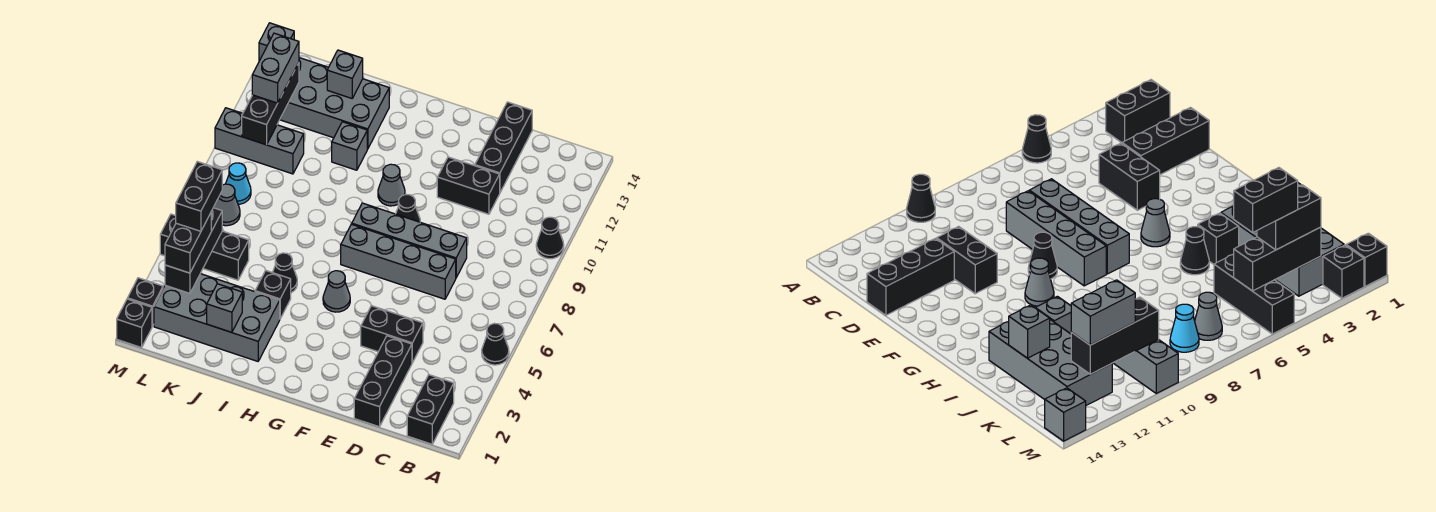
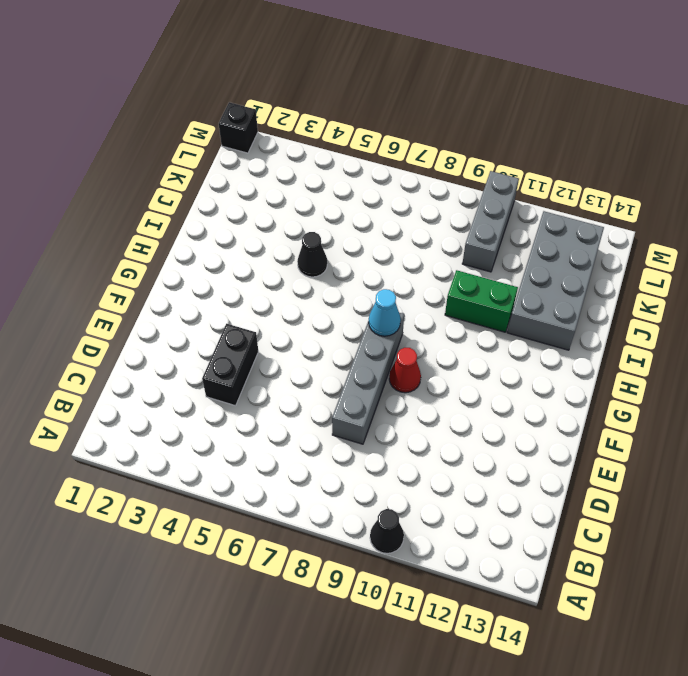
red 1x1 cone [389,348,421,393] -> black 1x1 cone [396,194,420,222]
cyan 1x1 cone [369,289,401,336] -> cyan 1x1 cone moved to [226,163,251,204]
green 1x2 brick [445,270,518,332] -> grey 1x1 brick [332,122,367,170]
none -> black 1x1 cone [482,323,509,365]
none -> black 1x2 brick [407,375,454,444]
none -> black 1x3 brick [354,336,412,427]
none -> grey 1x4 brick [341,224,456,299]

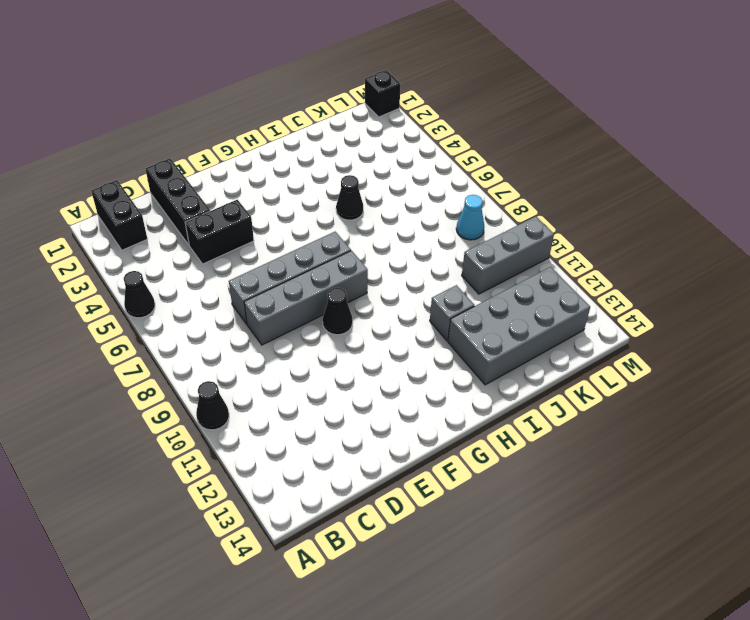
none -> black 1x2 brick [437,157,500,214]
none -> black 1x3 brick [475,102,532,192]
none -> grey 1x1 cone [323,271,350,312]
none -> grey 1x1 cone [378,164,405,206]

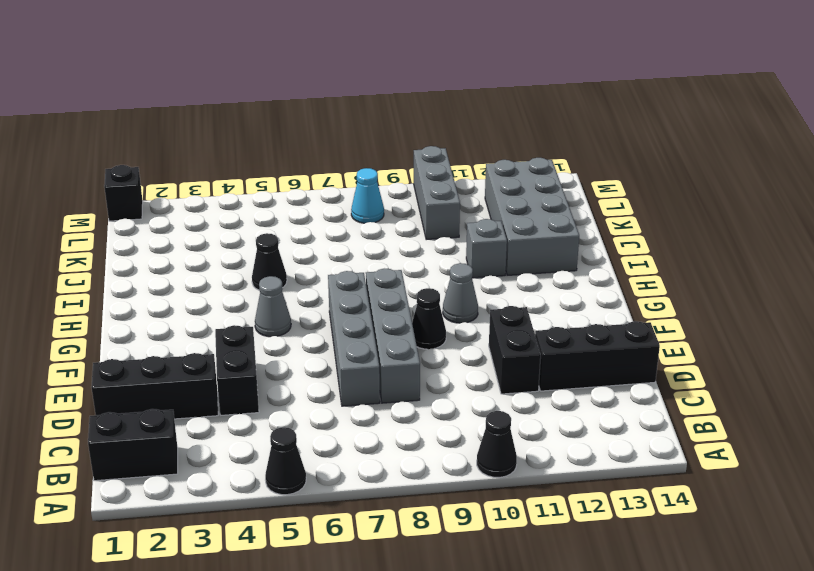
none -> grey 2x4 brick [154,274,280,361]
none -> black 1x1 brick [255,270,291,318]
none -> black 1x3 brick [160,214,249,280]
none -> grey 1x1 cone [214,184,240,226]

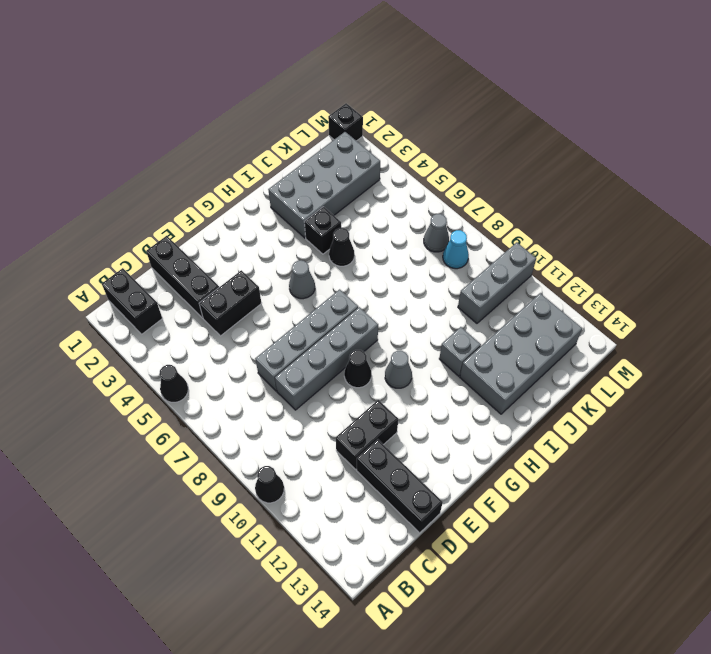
none -> black 1x3 brick [160,214,249,280]
none -> black 1x1 brick [127,278,163,326]
none -> grey 1x1 brick [259,23,294,61]
none -> grey 1x1 brick [207,284,242,332]

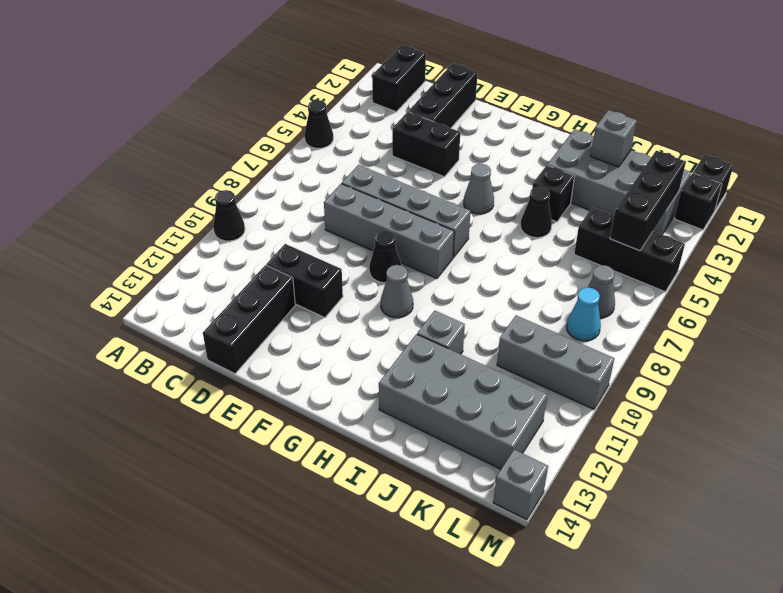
none -> grey 1x1 brick [327,50,363,98]
none -> black 1x3 brick [242,63,299,145]
none -> black 1x2 brick [165,213,211,273]
none -> grey 1x2 brick [252,33,299,103]

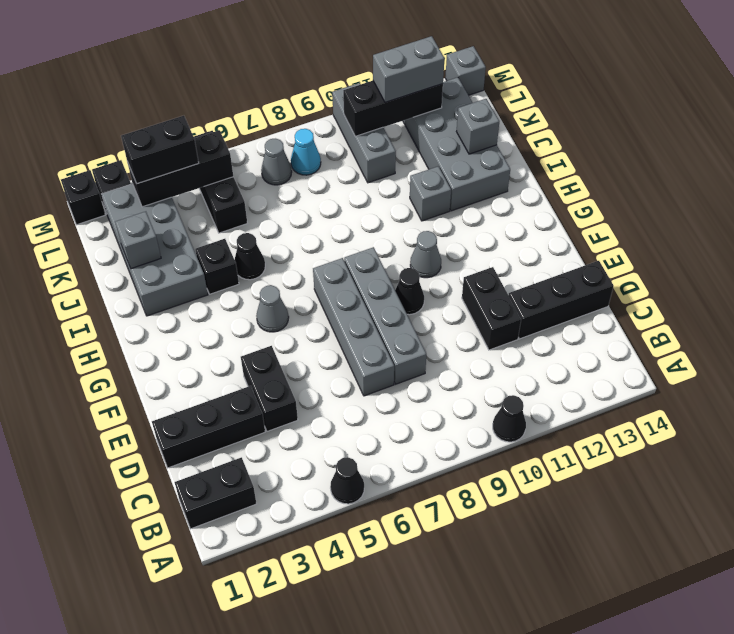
none -> black 1x2 brick [176,162,222,231]

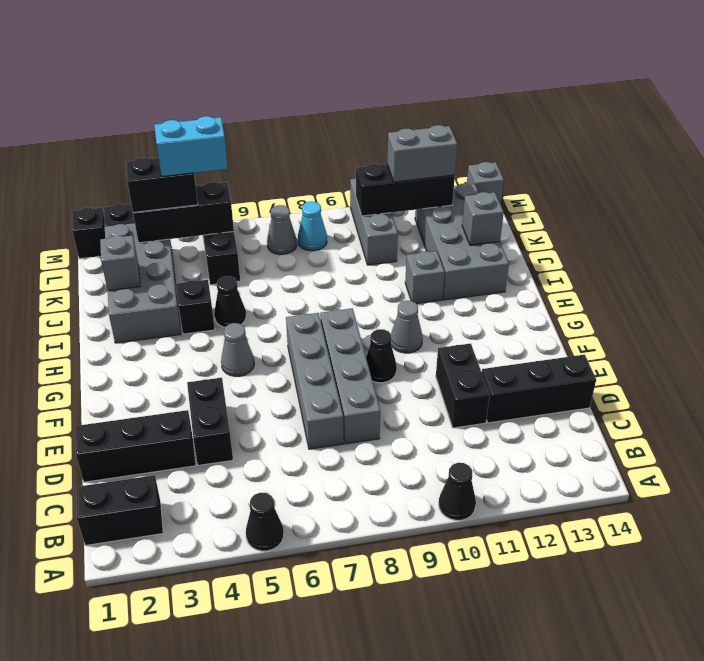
cyan 1x2 brick [155,116,228,177] -> black 1x2 brick [176,162,222,231]

